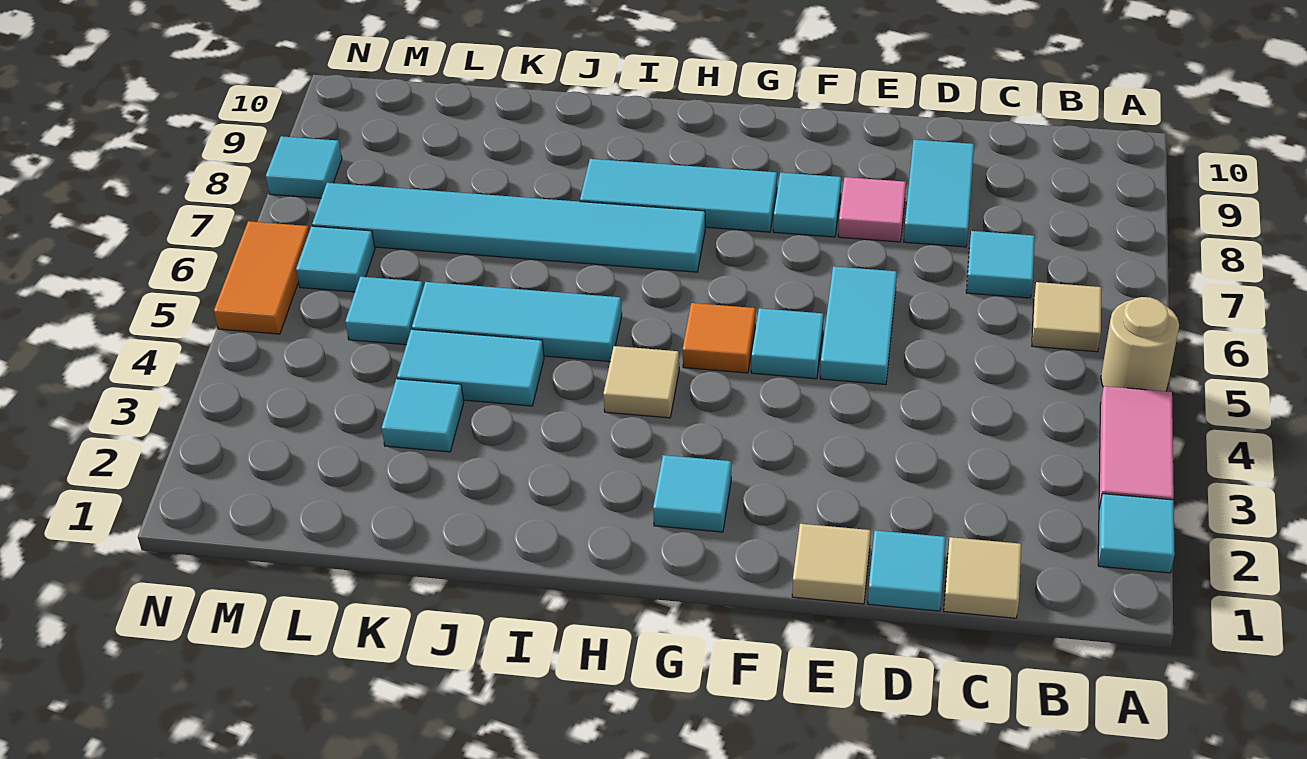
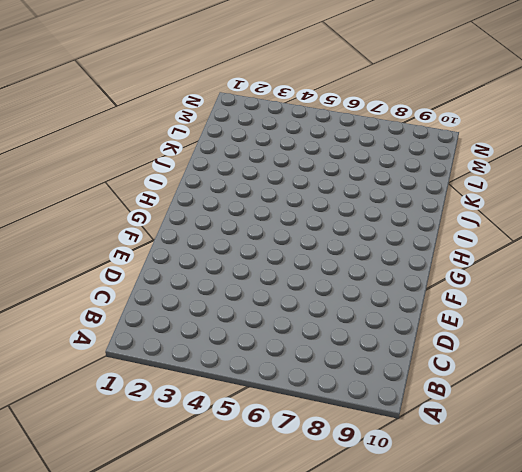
none -> cyan 1x1 tile [1098,494,1175,573]
none -> pink 1x2 tile [1099,386,1174,509]
none -> tan 1x1 round brick [1101,297,1179,391]

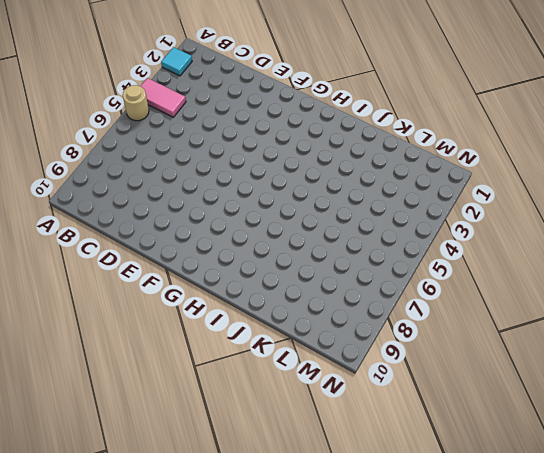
pink 1x2 tile [141,78,186,117] -> pink 1x2 tile turned to [1099,386,1174,509]
none -> tan 1x1 tile [1032,282,1101,352]
none -> tan 1x1 tile [944,537,1021,618]
none -> cyan 1x1 tile [966,231,1035,298]

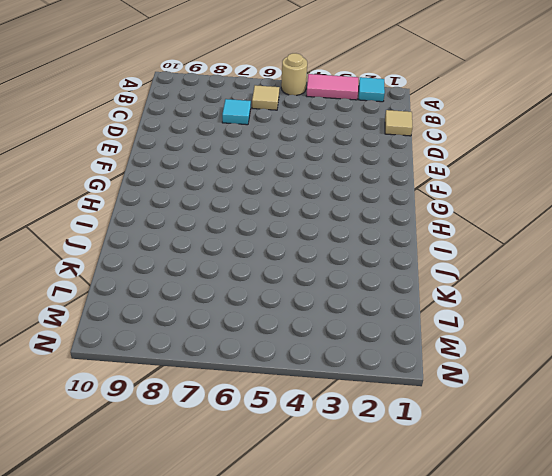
none -> cyan 1x1 tile [868,530,946,611]
none -> cyan 1x2 tile [904,140,974,247]
none -> tan 1x1 tile [792,524,871,604]

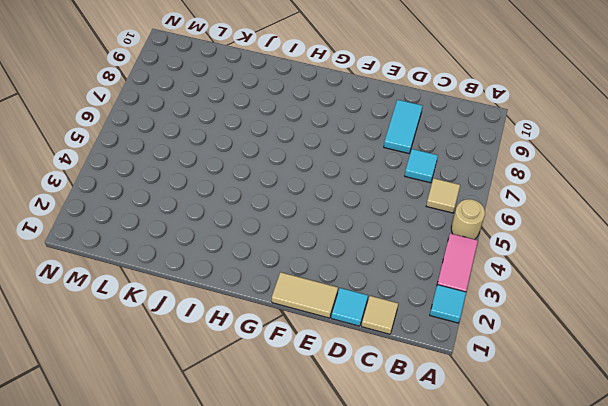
tan 1x2 tile [272,272,338,318] -> tan 1x1 tile [792,524,871,604]
none -> cyan 1x2 tile [820,266,897,384]
none -> pink 1x1 tile [838,177,906,242]
none -> cyan 1x1 tile [751,308,824,379]

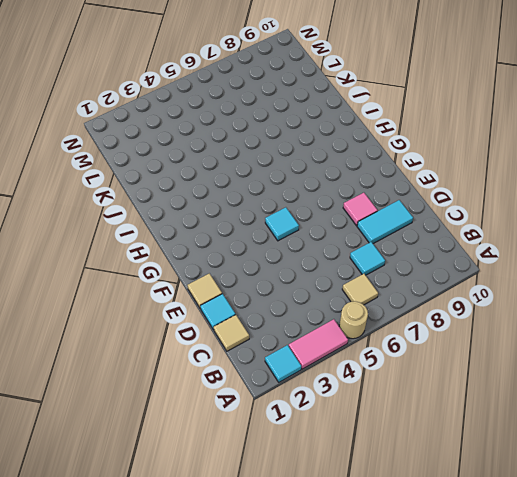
none -> cyan 1x2 tile [820,266,897,384]
none -> cyan 1x1 tile [773,173,841,237]
none -> cyan 1x1 tile [653,455,731,532]

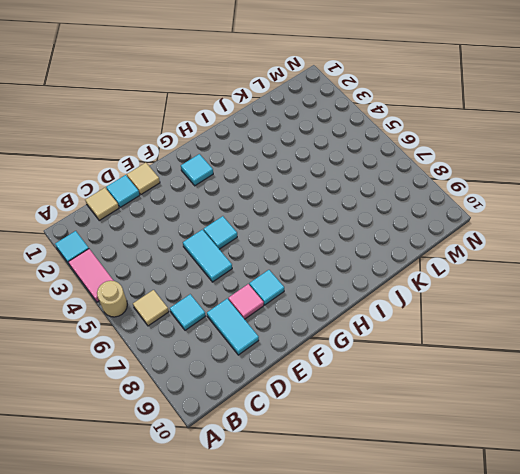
none -> orange 1x1 tile [683,303,756,373]
none -> cyan 1x3 tile [580,159,777,232]
none -> tan 1x1 tile [603,346,679,418]

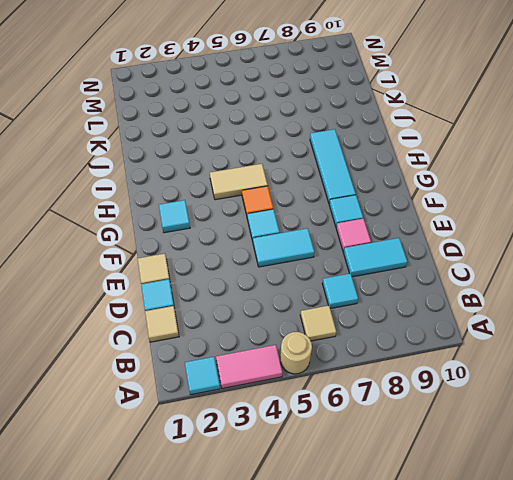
tan 1x2 tile [210,164,268,200] -> tan 1x1 tile [603,346,679,418]
none -> cyan 1x6 tile [312,183,705,272]
none -> cyan 1x3 tile [412,282,622,362]
none -> cyan 1x2 tile [397,329,544,406]

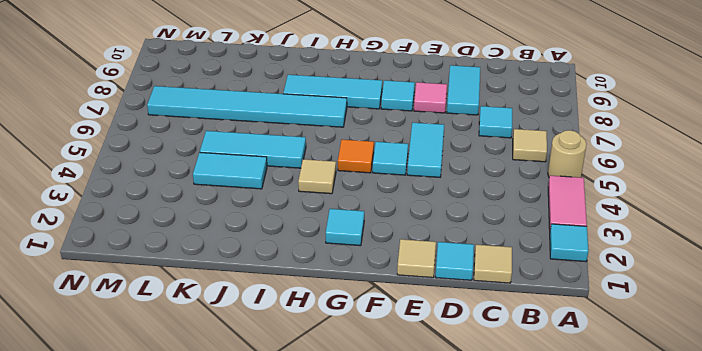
none -> cyan 1x1 tile [382,379,464,452]
none -> cyan 1x1 tile [345,277,423,345]
none -> cyan 1x1 tile [296,226,375,292]

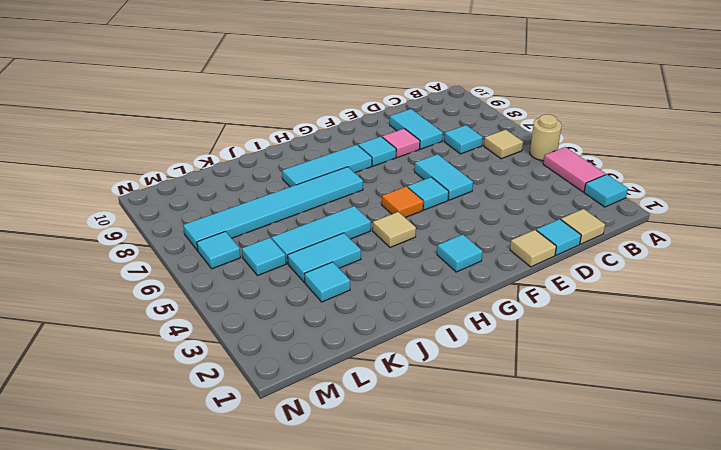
none -> orange 1x2 tile [214,221,309,334]
none -> cyan 1x1 tile [266,136,342,198]

